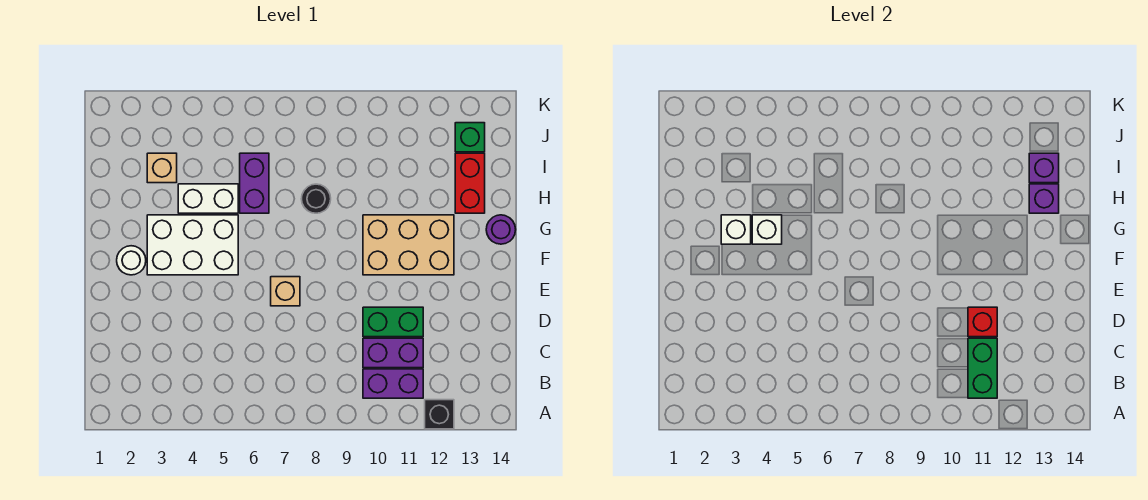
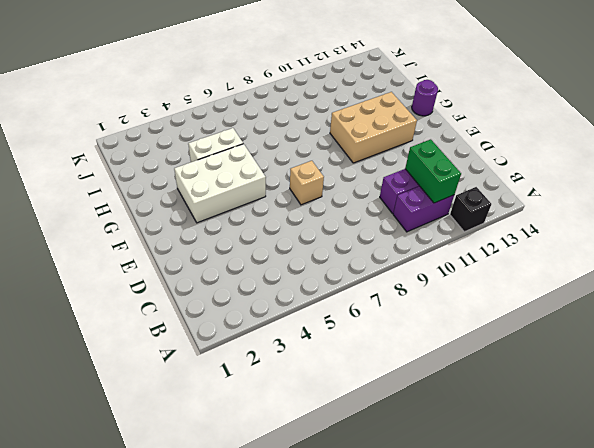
none -> green 1x2 brick [363,307,423,337]
none -> white 1x1 round brick [117,246,146,275]
none -> purple 1x2 brick [240,153,269,213]

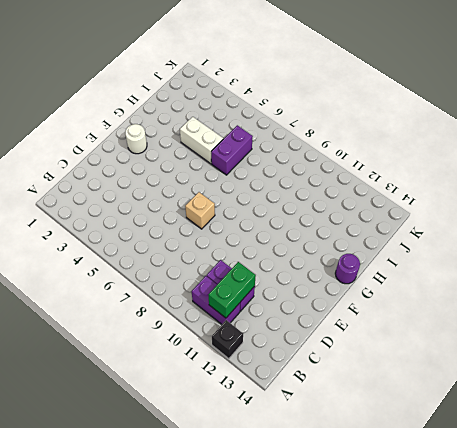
none -> green 1x2 brick [363,307,423,337]
none -> white 2x3 brick [147,215,238,275]
none -> tan 2x3 brick [363,215,454,275]

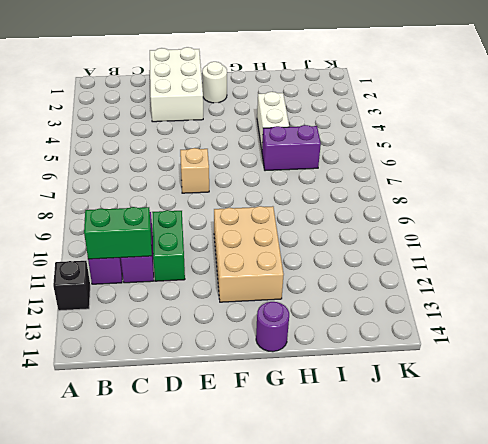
white 2x3 brick [150,47,203,122] -> white 2x3 brick moved to [147,215,238,275]
none -> black 1x1 round brick [301,184,331,213]
none -> red 1x2 brick [455,153,485,213]
none -> tan 1x1 brick [147,153,177,183]

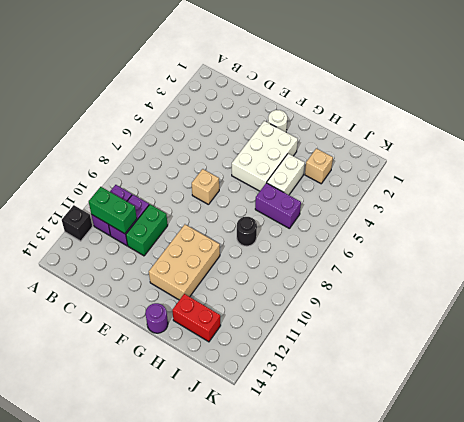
none -> green 1x1 brick [455,123,485,152]
none -> red 1x1 brick [968,307,997,337]
none -> white 1x1 brick [721,215,751,244]

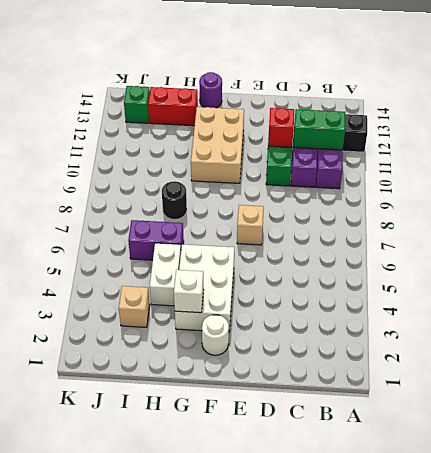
none -> white 1x1 brick [752,215,782,244]
none -> purple 1x1 brick [1029,184,1059,213]
none -> purple 1x1 brick [1029,153,1059,183]

